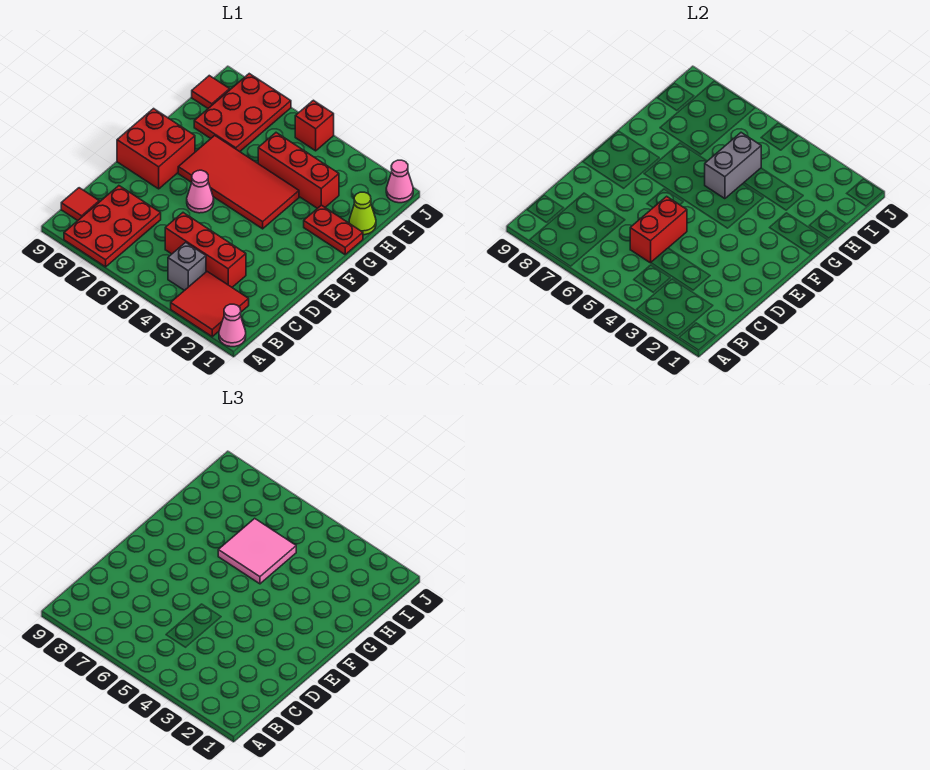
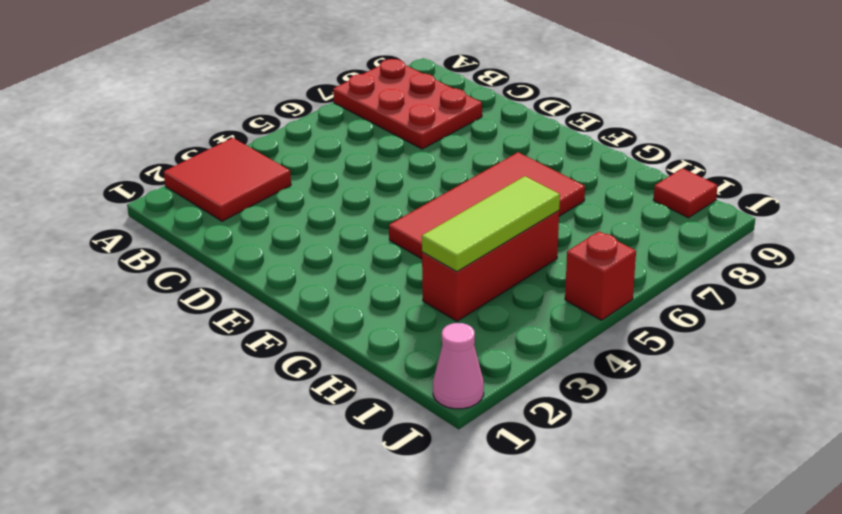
lime 1x3 tile [422,176,560,272] -> grey 1x2 brick [705,133,761,199]
none -> pink 1x1 cone [219,304,246,347]
none -> grey 1x1 brick [168,242,206,291]
none -> red 1x1 tile [61,188,99,221]

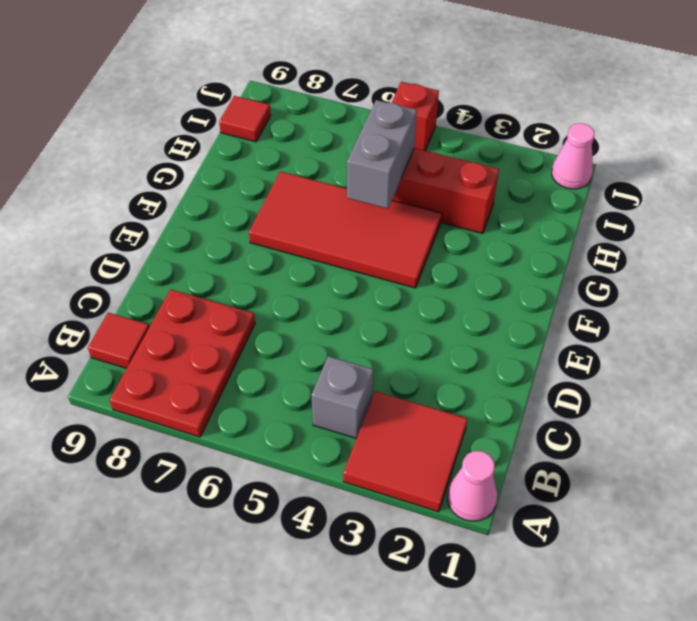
none -> red 1x3 brick [165,213,246,287]
none -> pink 1x1 cone [187,170,214,213]
none -> red 2x2 brick [117,109,195,189]

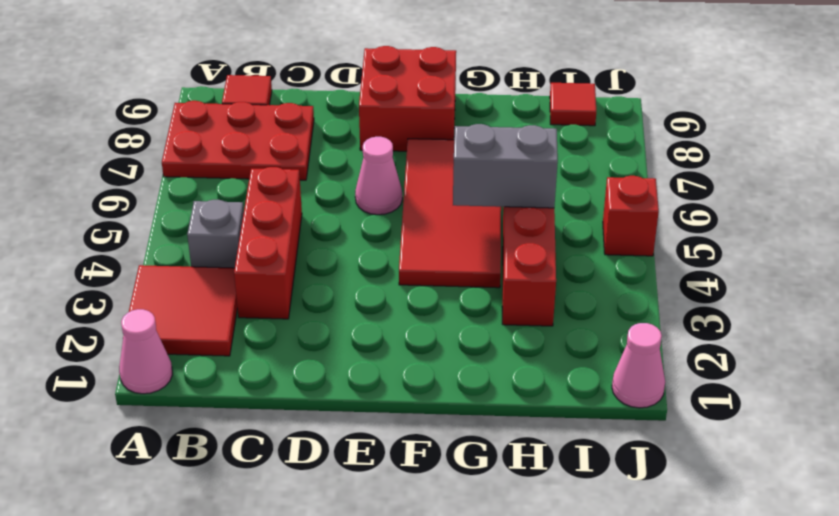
none -> red 1x2 plate [304,205,363,254]
none -> lime 1x1 cone [349,192,376,235]
none -> red 2x3 plate [194,74,291,152]

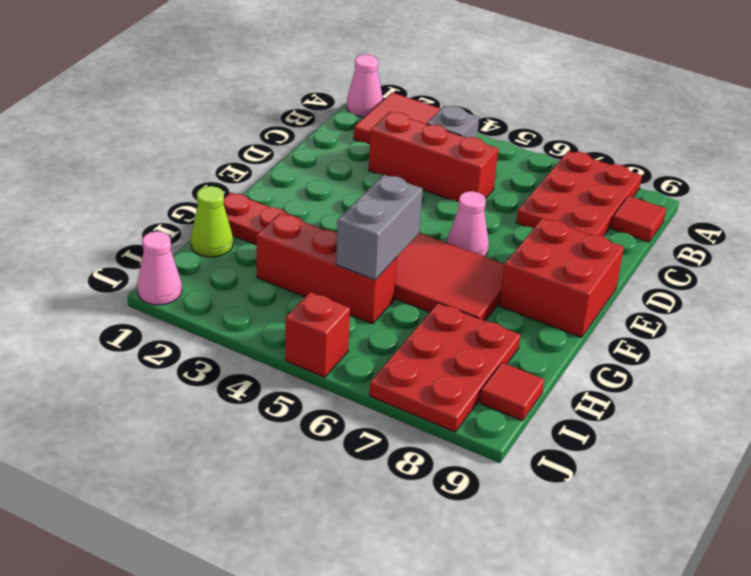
none -> red 1x2 brick [630,196,687,263]
none -> pink 2x2 tile [218,518,296,584]

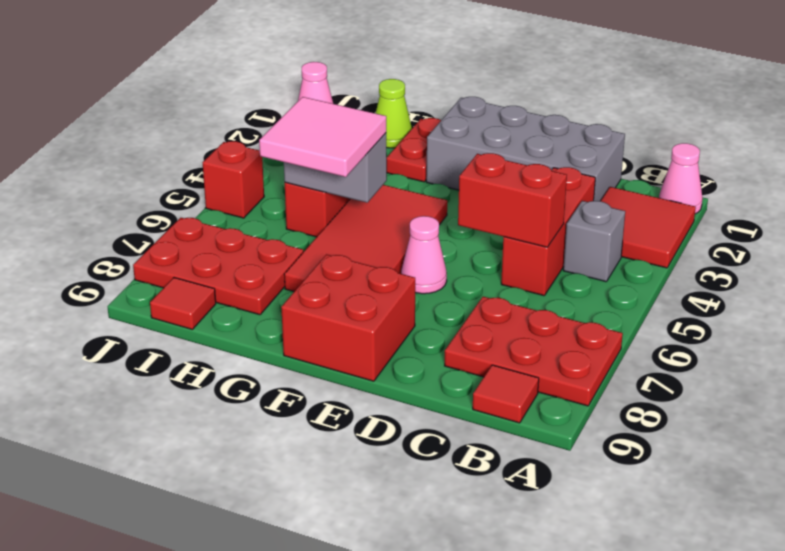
grey 2x4 brick [426,97,625,201] -> none

